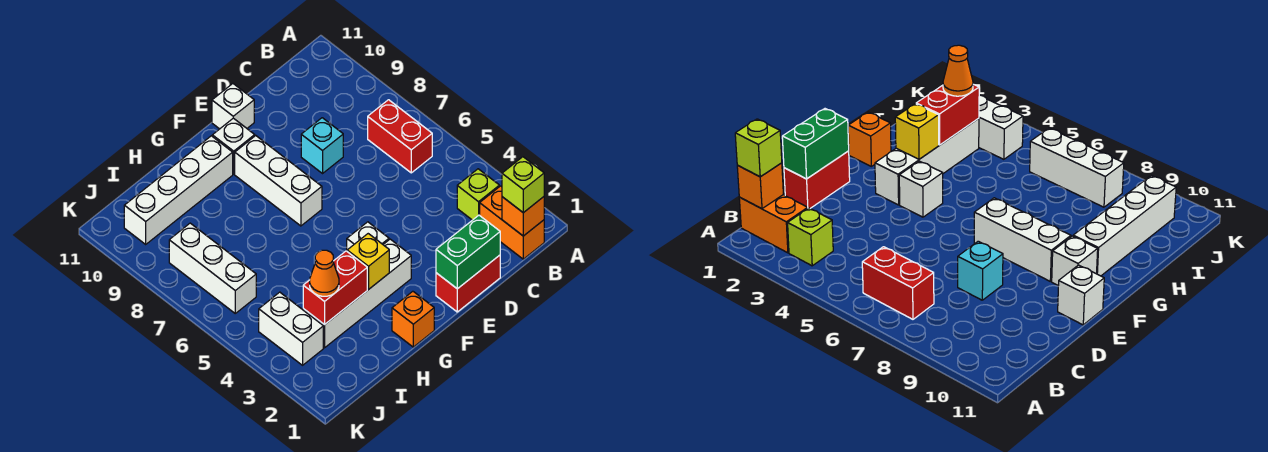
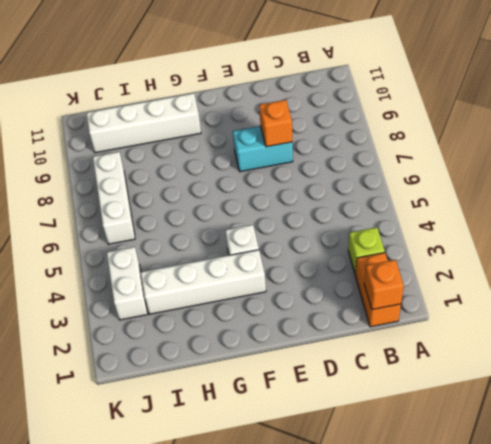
cyan 1x2 brick [233,126,293,172] -> cyan 1x1 brick [301,118,343,173]
orange 1x1 brick [259,100,292,147] -> orange 1x1 brick moved to [392,291,434,347]
none -> red 1x2 brick [368,100,432,173]
none -> red 1x2 brick [436,255,500,312]
none -> white 1x1 brick [212,84,254,129]

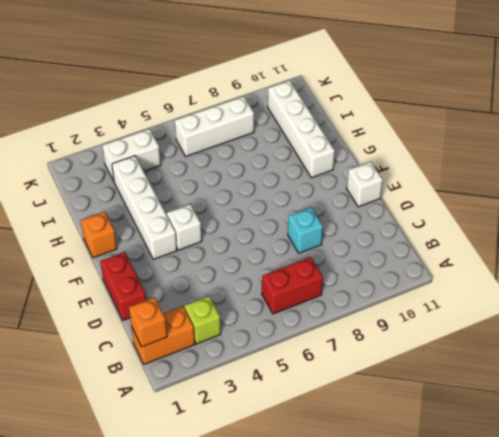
none -> white 1x3 brick [235,136,322,226]
none -> white 1x1 brick [212,118,255,174]
none -> green 1x2 brick [436,215,500,289]

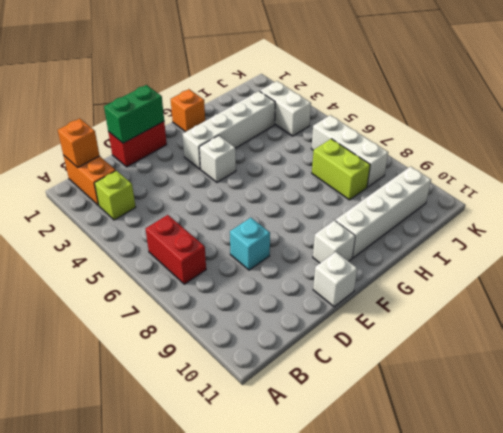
lime 1x2 brick [312,139,370,200] -> none
none -> white 1x3 brick [235,136,322,226]
none -> yellow 1x1 brick [347,234,389,290]
none -> red 1x2 brick [303,251,367,325]

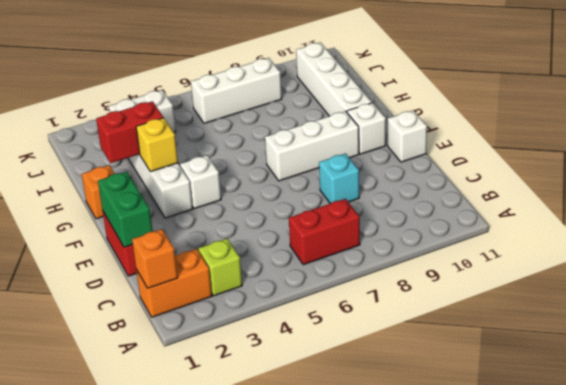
red 1x2 brick [96,101,163,163] -> red 1x2 brick turned to [303,251,367,325]
none -> lime 1x1 brick [502,157,544,213]
none -> orange 1x1 cone [310,250,339,296]

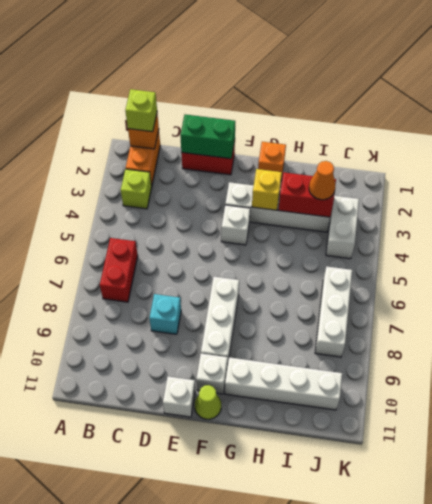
lime 1x1 cone [195,385,221,419] -> none

